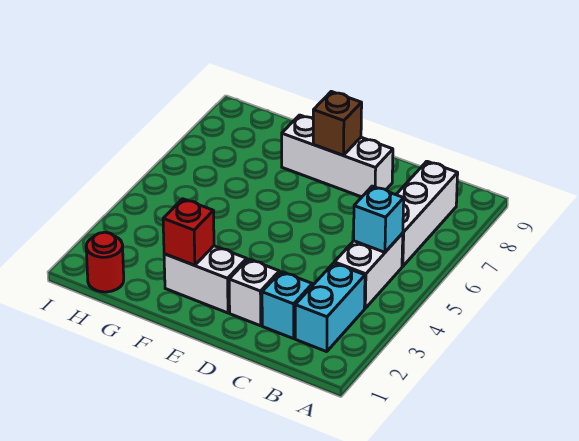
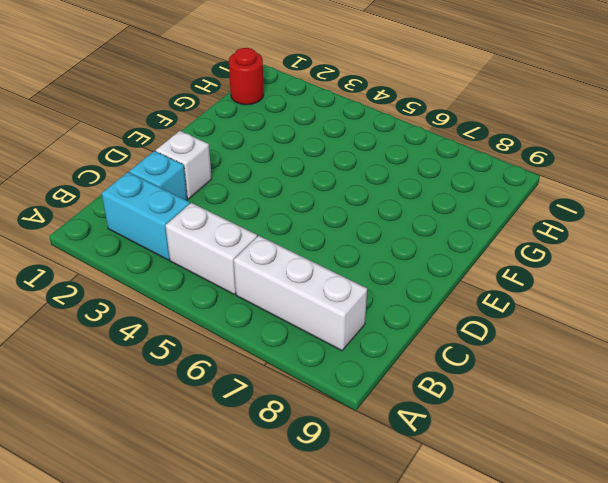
none -> white 1x3 brick [282,115,393,197]
none -> white 1x2 brick [164,246,247,313]

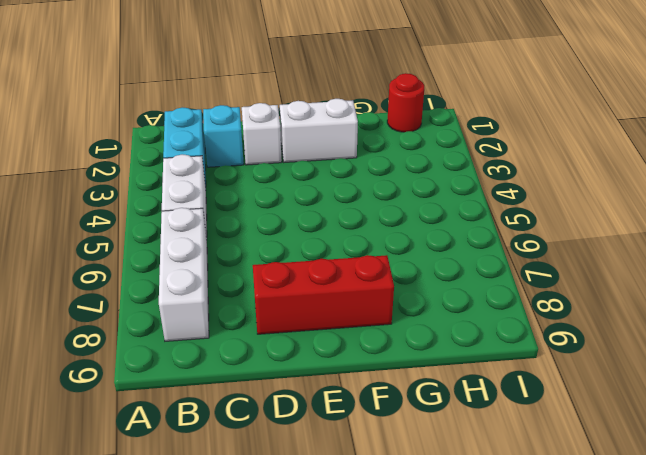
red 1x3 brick [253,255,394,334] -> white 1x3 brick [282,115,393,197]
none -> cyan 1x1 brick [354,186,404,252]
none -> brown 1x1 brick [313,91,362,155]

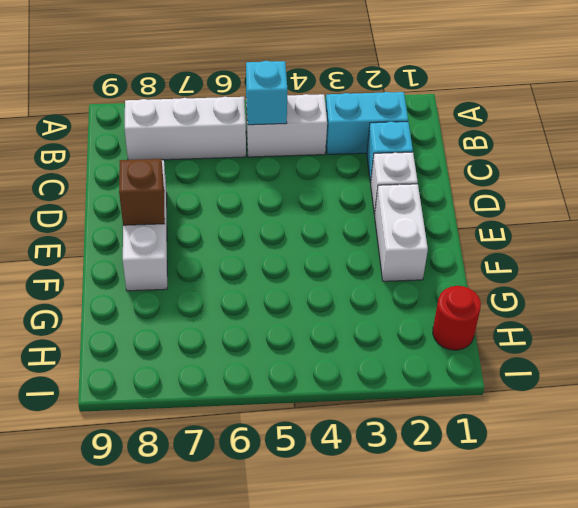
none -> red 1x1 brick [163,199,214,265]

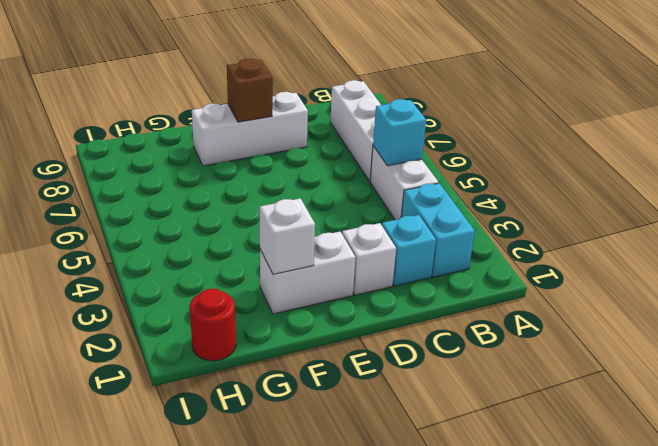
white 1x1 brick [260,198,315,274] -> red 1x1 brick [163,199,214,265]

